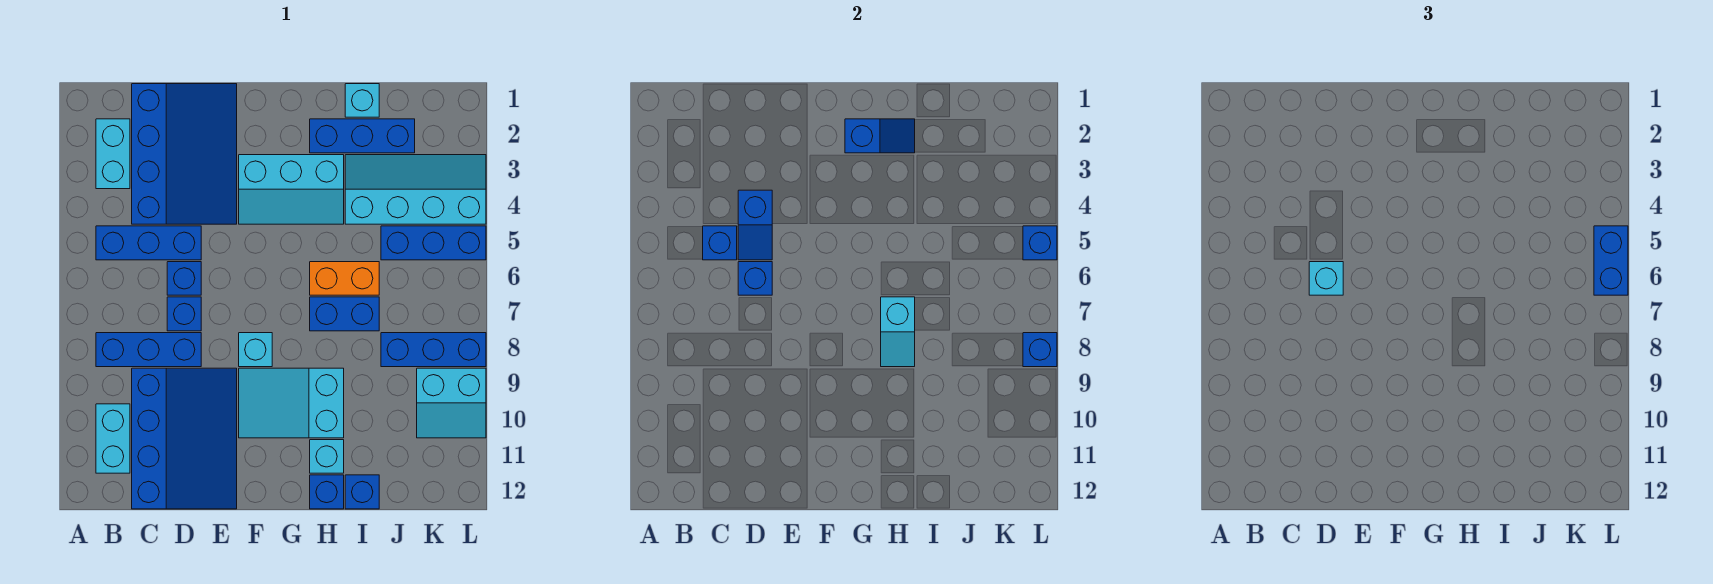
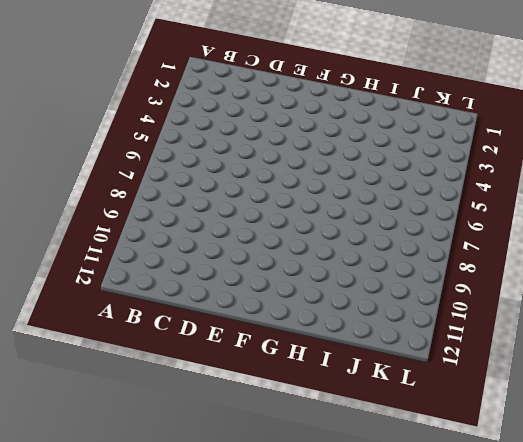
none -> cyan 1x2 brick [96,119,130,189]
none -> blue 1x3 brick [96,226,201,260]
none -> blue 1x3 brick [96,333,201,367]
none -> cyan 1x2 brick [96,404,130,473]

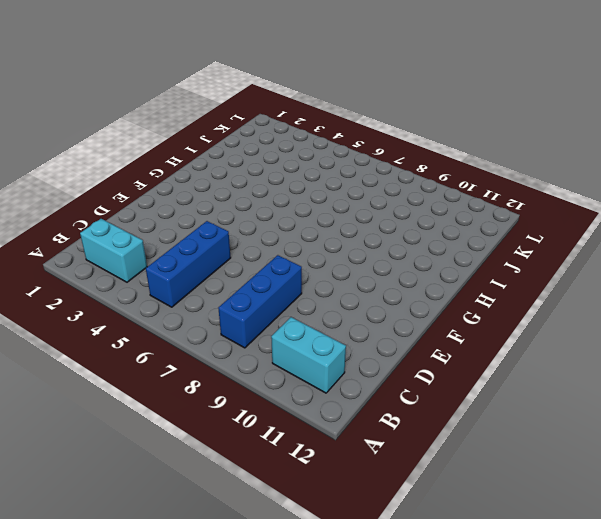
none -> blue 3x4 slope [132,84,237,224]
none -> blue 3x4 slope [132,368,237,509]
none -> blue 1x1 brick [167,262,201,295]
none -> blue 1x1 brick [167,297,201,331]

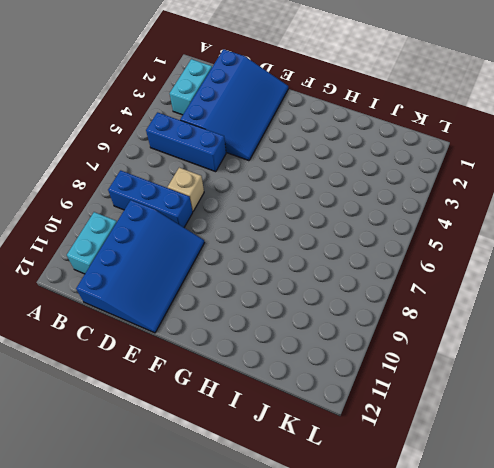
tan 1x1 brick [168,168,204,211] -> blue 1x1 brick [167,297,201,331]
none -> blue 1x1 brick [167,262,201,295]
none -> cyan 2x3 slope [239,155,344,224]
none -> cyan 1x1 brick [239,333,272,367]
none -> cyan 2x3 slope [239,368,344,438]

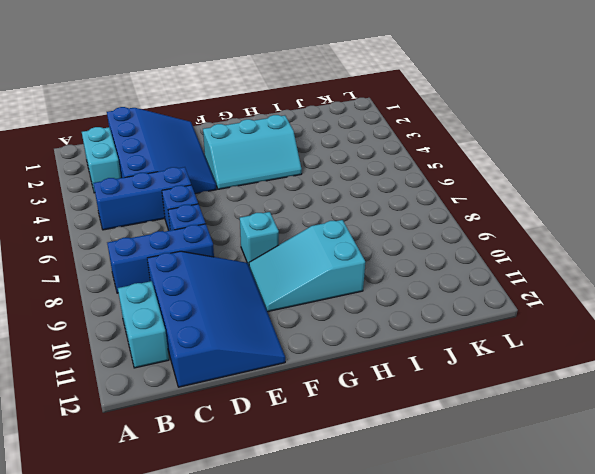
none -> blue 1x3 brick [310,119,415,153]
none -> orange 1x2 brick [310,262,379,295]
none -> blue 1x2 brick [310,297,379,331]
none -> cyan 1x1 brick [310,440,344,473]

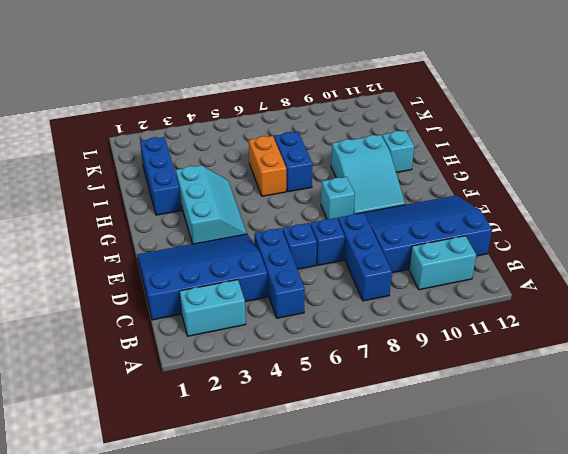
none -> blue 1x1 brick [310,475,344,509]
none -> cyan 1x1 brick [345,84,379,117]
none -> cyan 2x4 slope [345,155,486,224]
none -> blue 1x1 brick [345,475,379,509]

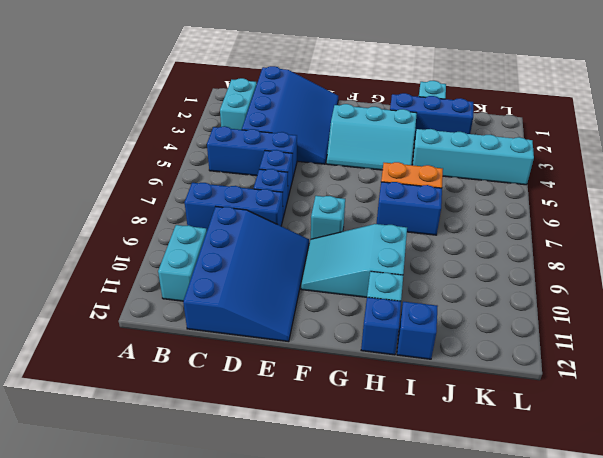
none -> blue 1x3 brick [381,226,486,260]
none -> blue 1x3 brick [381,333,486,367]
none -> cyan 2x2 slope [417,368,486,438]
none -> blue 1x1 brick [703,226,737,260]

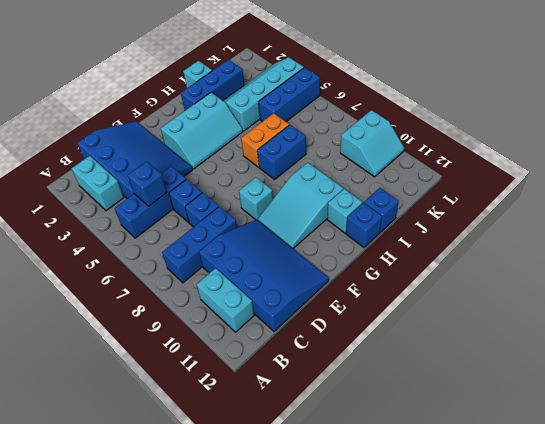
none -> blue 1x3 brick [381,333,486,367]
none -> blue 1x2 slope [738,190,772,260]
none -> blue 1x1 brick [738,262,772,295]
none -> blue 1x2 slope [845,119,915,153]

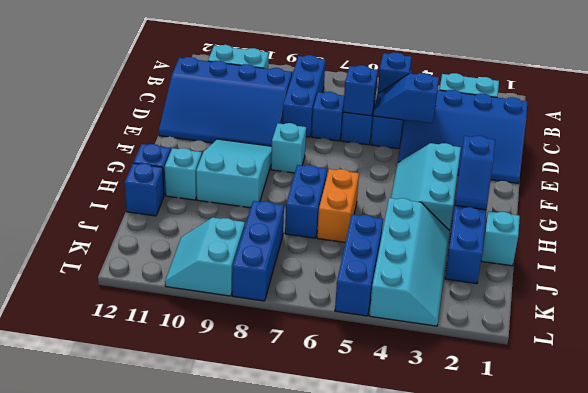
none -> cyan 1x2 slope [881,297,915,367]
none -> blue 1x1 brick [1023,226,1057,260]
none -> blue 1x1 brick [1023,333,1057,367]
none -> cyan 1x1 brick [1309,262,1343,295]

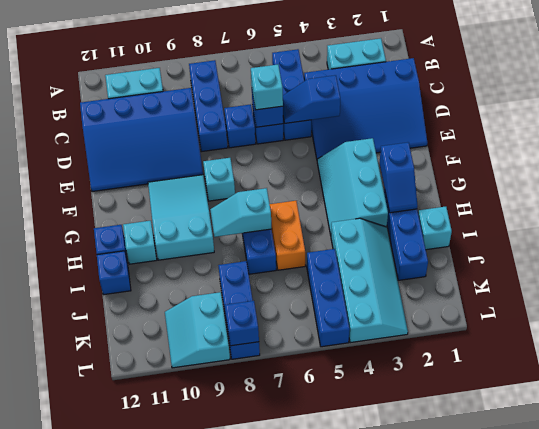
none -> blue 1x1 brick [703,226,737,260]
none -> blue 1x1 brick [1023,226,1057,260]
none -> blue 1x2 brick [1594,226,1628,295]

